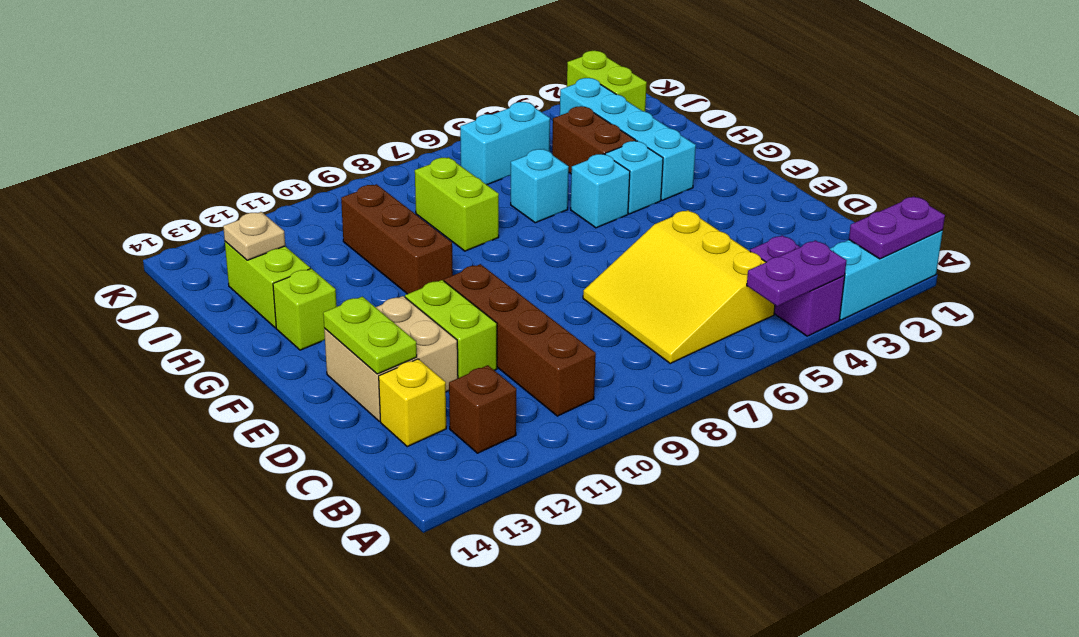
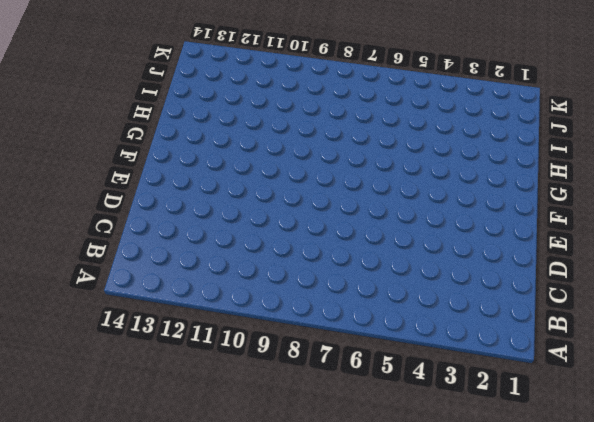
none -> cyan 1x3 brick [830,230,943,320]
none -> purple 1x2 brick [750,235,845,336]
none -> yellow 3x3 slope [583,210,775,363]

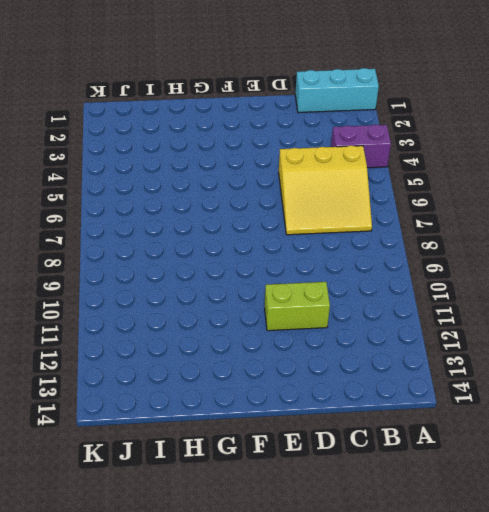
cyan 1x3 brick [295,68,379,113] -> cyan 1x3 brick turned to [830,230,943,320]
none -> brown 1x4 brick [444,264,596,416]
none -> brown 1x1 brick [449,365,516,453]
none -> yellow 1x1 brick [379,359,446,447]

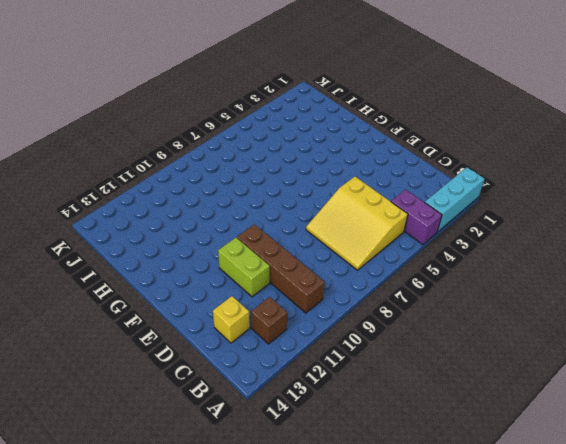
none -> tan 2x2 brick [324,296,458,421]
none -> cyan 1x4 brick [560,78,696,200]
none -> cyan 1x1 brick [605,141,663,214]

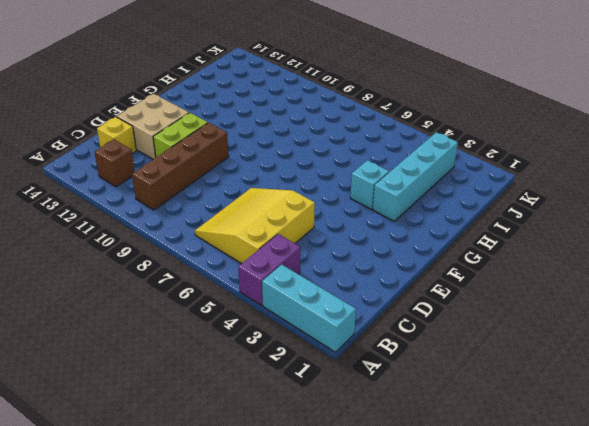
none -> cyan 1x1 brick [571,154,630,228]
none -> brown 1x3 brick [341,184,453,294]
none -> lime 1x1 brick [273,269,337,350]

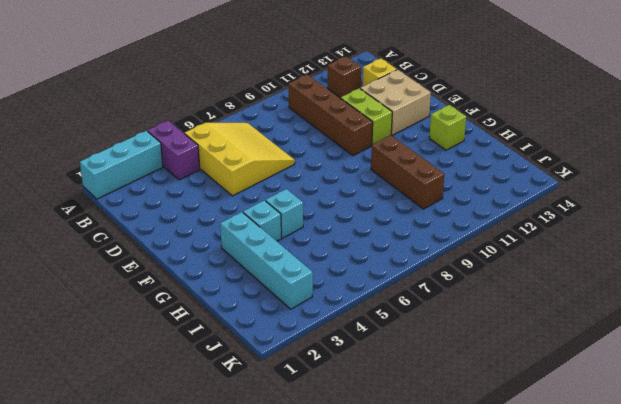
none -> brown 1x2 brick [552,106,636,174]
none -> cyan 1x1 brick [511,149,569,223]
none -> lime 1x2 brick [415,157,499,251]

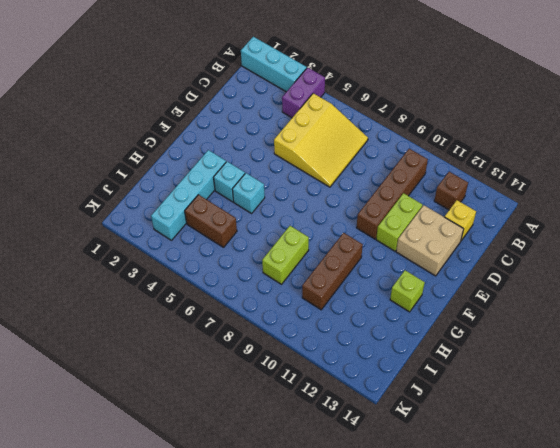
brown 1x2 brick [185,195,237,247] -> brown 1x2 brick turned to [552,106,636,174]
none -> cyan 1x1 brick [511,149,569,223]
none -> lime 1x2 brick [225,242,311,328]
none -> lime 1x2 brick [567,51,647,112]

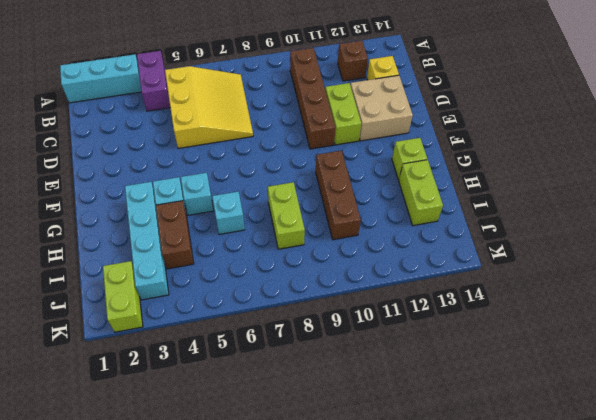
none -> cyan 1x2 brick [460,102,550,185]
none -> purple 1x2 plate [849,196,945,259]
none -> purple 1x2 plate [747,240,847,306]

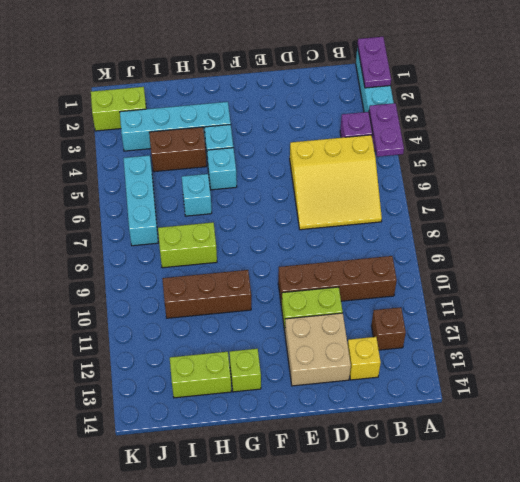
cyan 1x3 brick [123,155,158,246] -> cyan 1x2 brick [460,102,550,185]
none -> lime 1x2 plate [323,297,417,374]
none -> tan 1x1 plate [223,212,285,260]

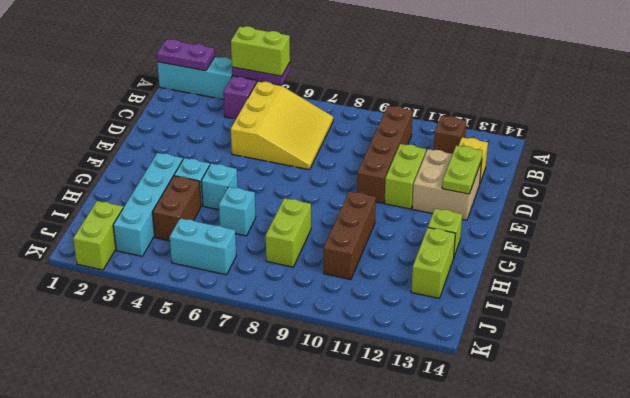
lime 1x2 brick [231,26,290,76] -> none
none -> tan 1x1 plate [223,212,285,260]

